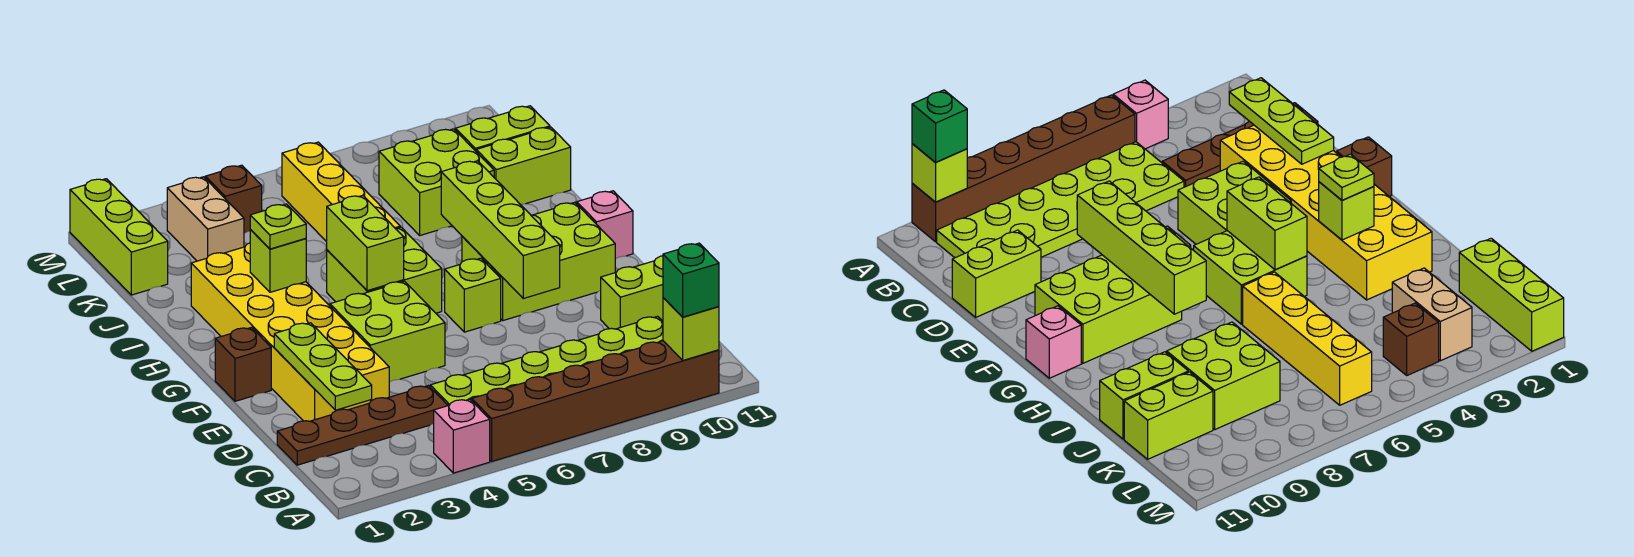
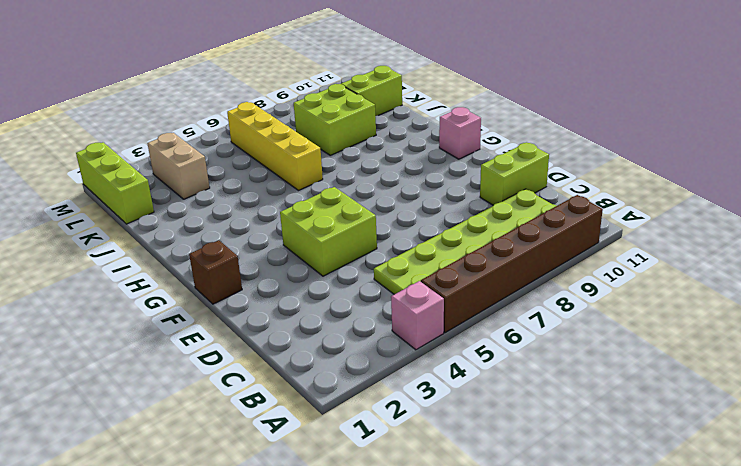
none -> brown 1x4 plate [277,386,448,465]
none -> yellow 2x6 brick [191,243,389,421]
none -> lime 1x1 brick [445,258,501,332]

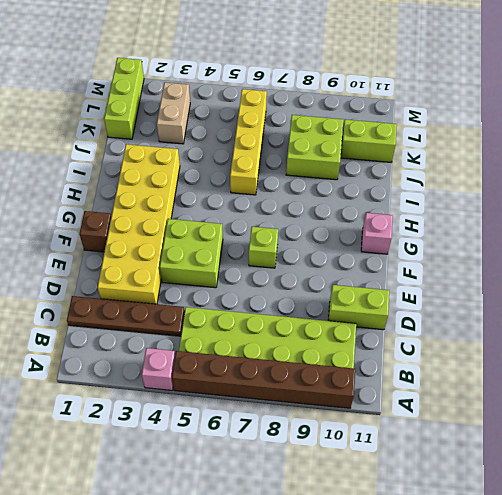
none -> lime 2x3 brick [462,202,615,320]
none -> lime 2x2 brick [327,227,442,313]
none -> lime 1x2 brick [476,127,571,204]

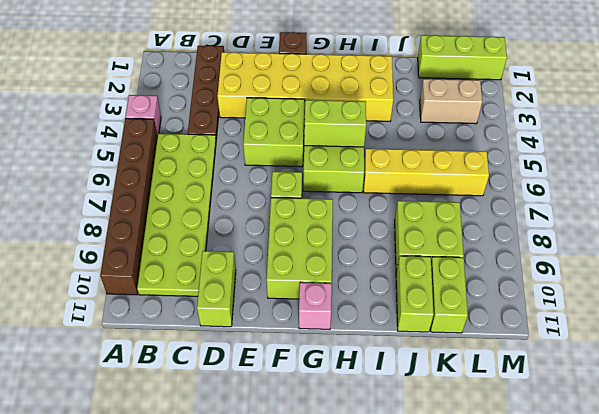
none -> brown 1x1 brick [205,165,262,233]
none -> lime 1x1 brick [663,298,719,360]
none -> lime 1x3 plate [274,323,372,410]

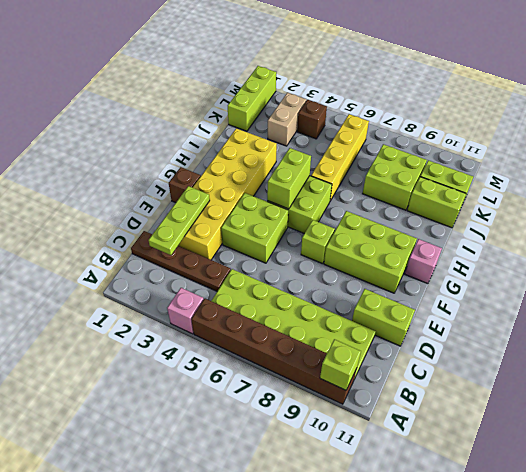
none -> lime 1x4 brick [441,161,560,298]
none -> lime 1x1 brick [250,230,306,292]
none -> green 1x1 brick [663,243,719,317]

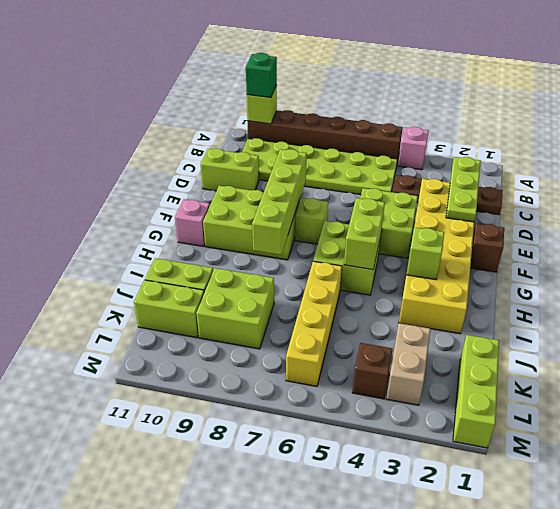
none -> lime 1x1 plate [250,204,306,249]

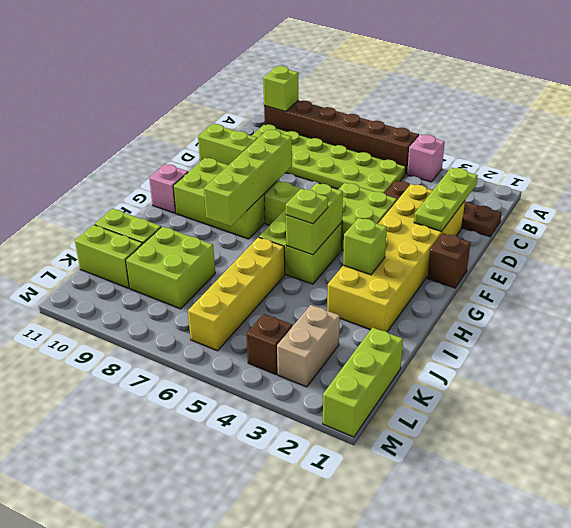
lime 1x1 plate [286,189,328,224] -> lime 1x1 plate moved to [250,204,306,249]
none -> green 1x1 brick [663,243,719,317]

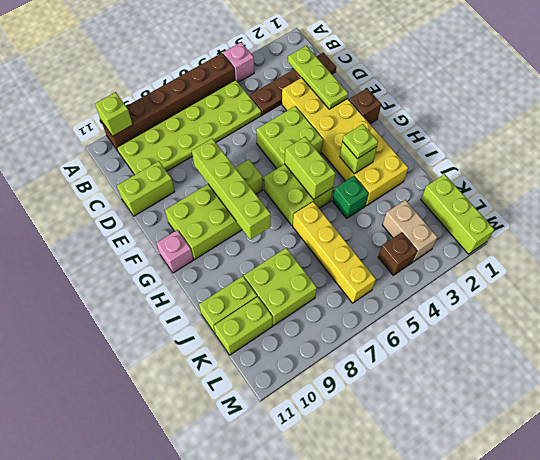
green 1x1 brick [333,176,369,218] -> green 1x1 brick moved to [663,243,719,317]

